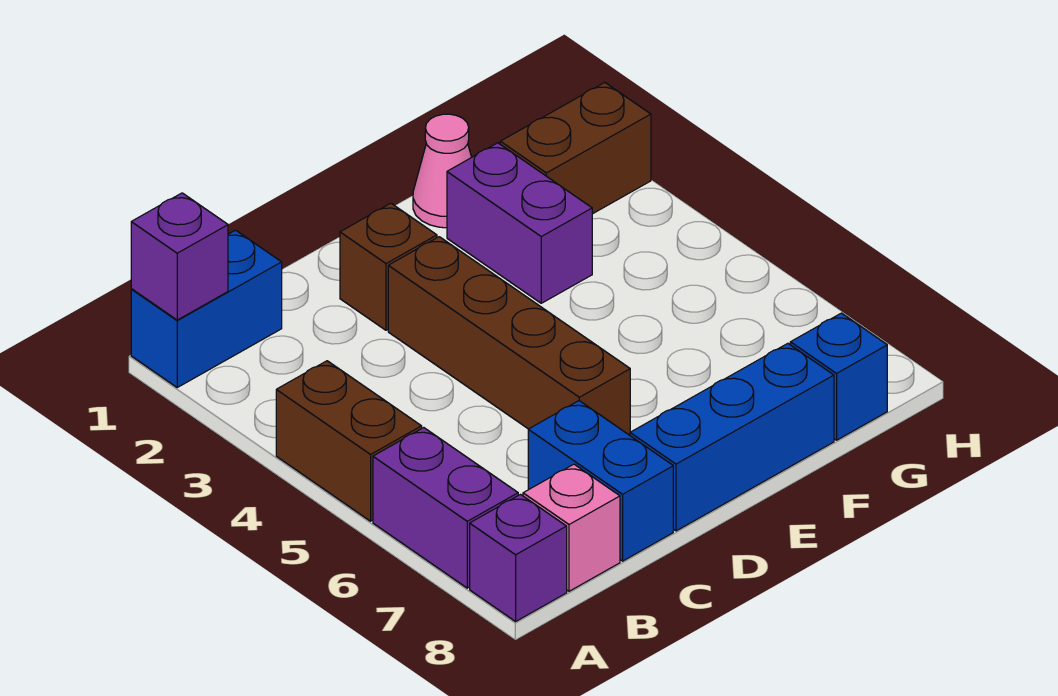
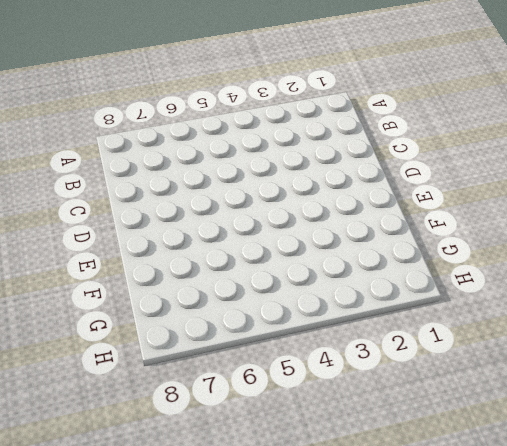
none -> blue 1x2 brick [131,230,282,387]
none -> brown 1x2 brick [276,361,422,521]
none -> purple 1x2 brick [373,428,518,588]

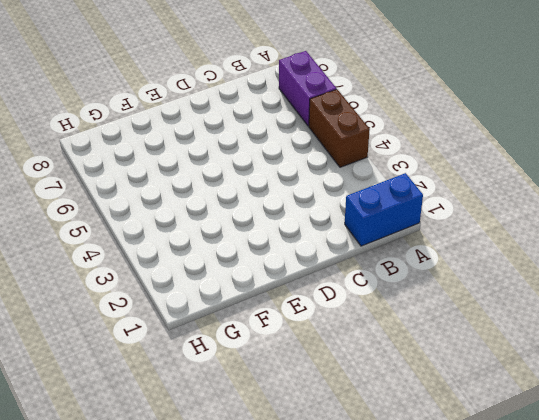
none -> purple 1x1 brick [470,495,567,621]
none -> pink 1x1 brick [523,464,620,591]
none -> blue 1x2 brick [528,401,673,561]

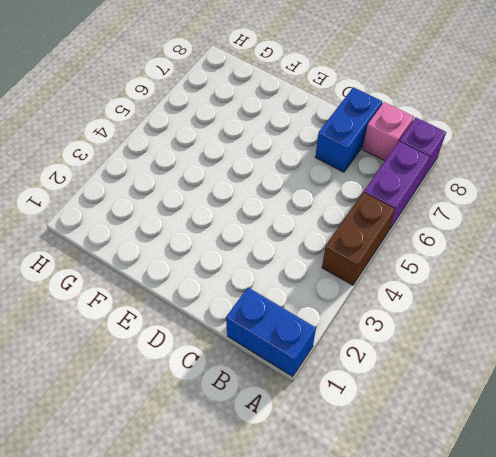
none -> brown 1x1 brick [340,203,437,330]
none -> brown 1x4 brick [388,237,630,435]
none -> blue 1x3 brick [630,343,834,531]

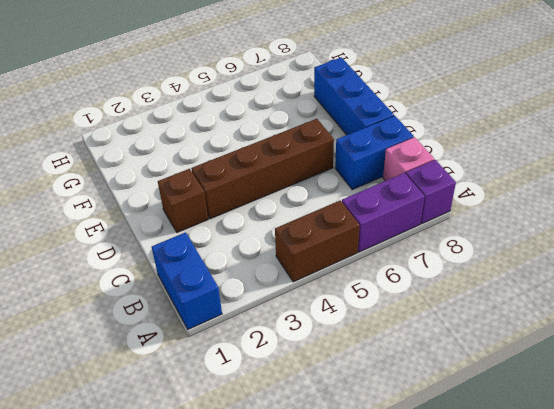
none -> pink 1x1 cone [413,114,472,228]
none -> purple 1x2 brick [447,143,592,303]
none -> brown 1x2 brick [500,82,651,214]

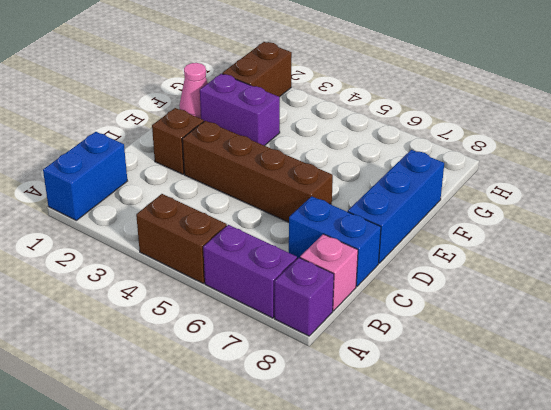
none -> blue 1x1 brick [790,313,887,440]
none -> purple 1x1 brick [131,193,228,320]

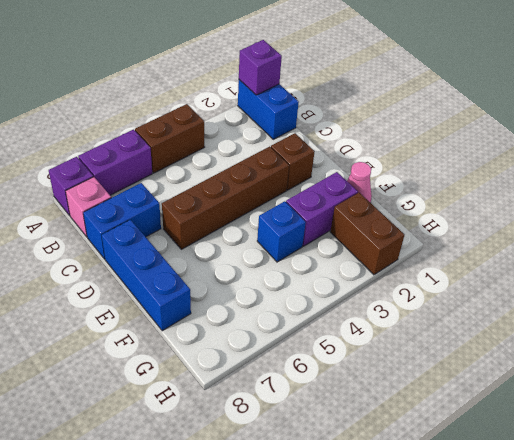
blue 1x1 brick [257,201,306,262] -> blue 1x1 brick moved to [790,313,887,440]

